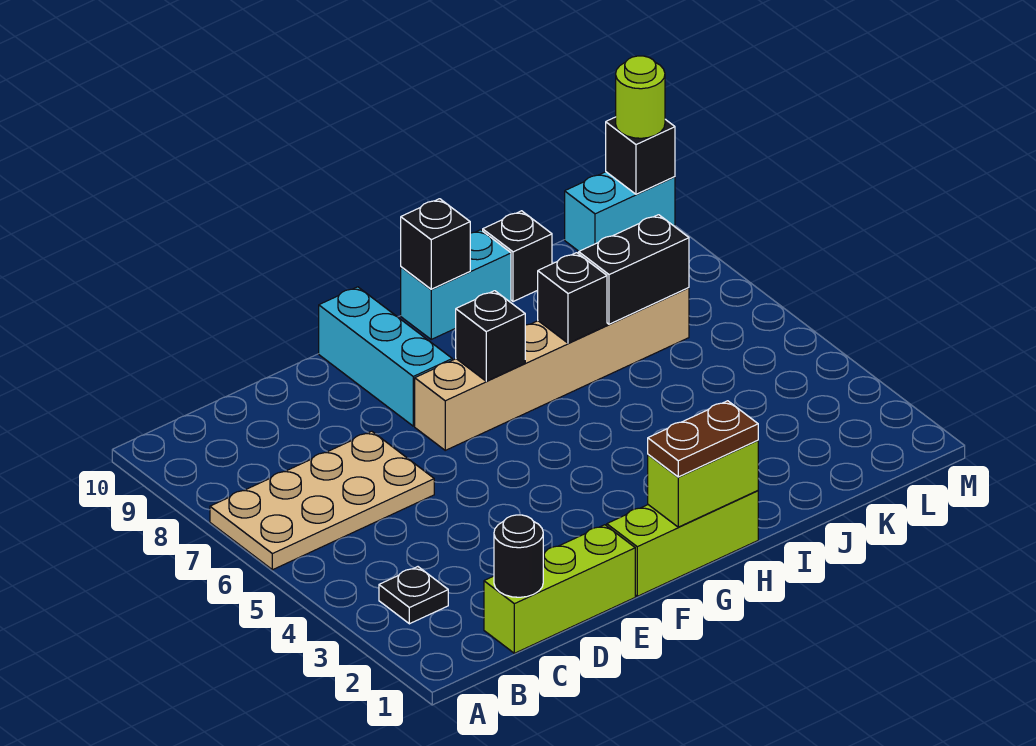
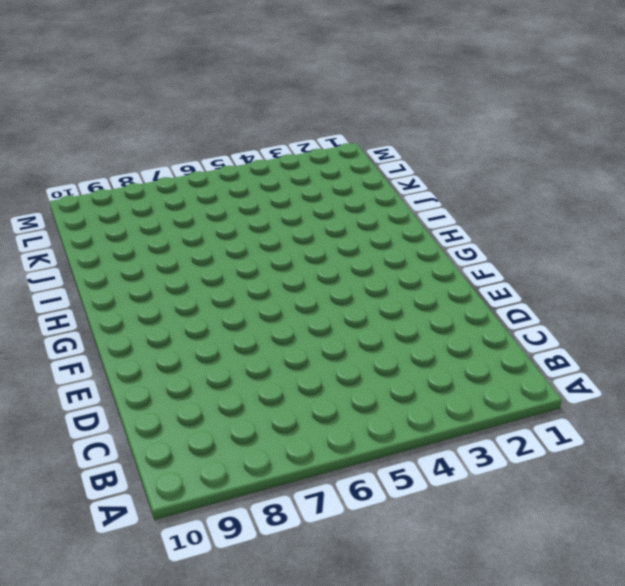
none -> tan 2x4 plate [210,431,434,570]
none -> black 1x1 plate [379,567,448,624]
none -> lime 1x3 brick [484,525,635,653]

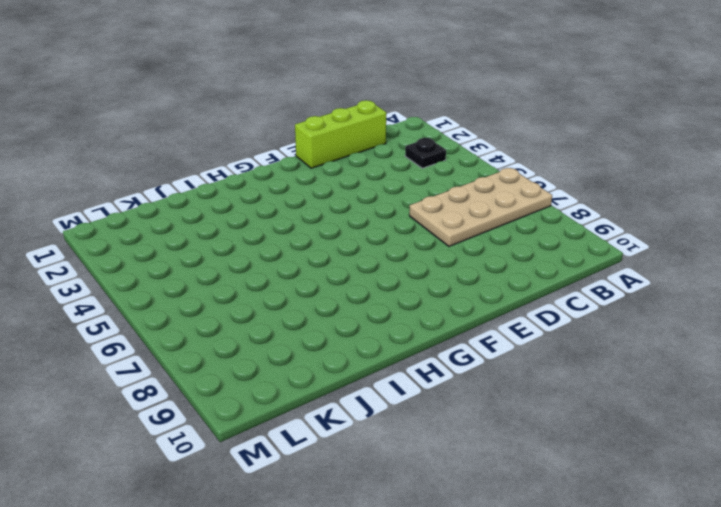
none -> lime 1x3 brick [607,491,758,596]
none -> tan 1x6 brick [415,288,689,450]
none -> cyan 1x3 brick [319,287,452,426]

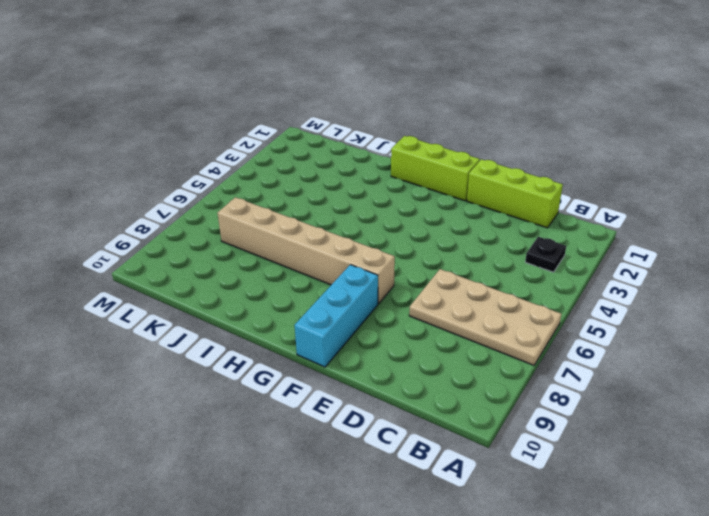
none -> cyan 1x2 brick [401,230,511,339]
none -> black 1x1 brick [483,211,552,302]
none -> cyan 1x2 brick [565,172,675,251]

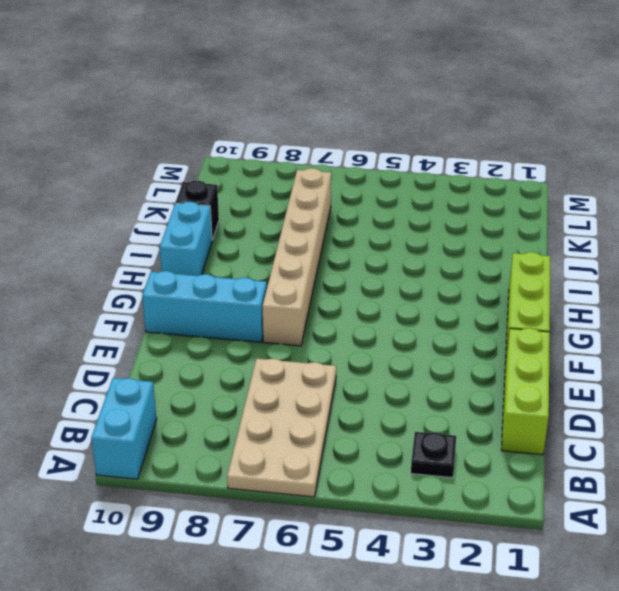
cyan 1x2 brick [91,378,157,479] -> cyan 1x2 brick moved to [565,172,675,251]
none -> black 1x1 round brick [494,515,543,597]
none -> lime 1x2 brick [648,440,758,527]
none -> black 1x1 brick [456,291,525,381]

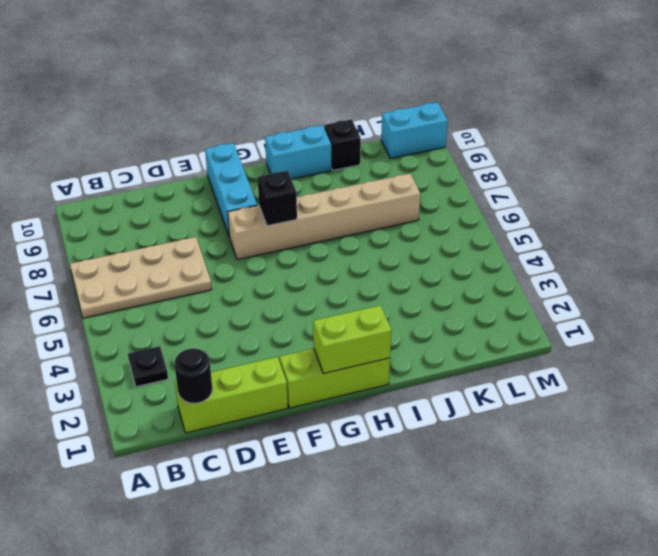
none -> black 1x1 brick [401,199,470,289]
none -> black 1x1 brick [538,253,607,343]
none -> black 1x2 brick [579,215,689,324]

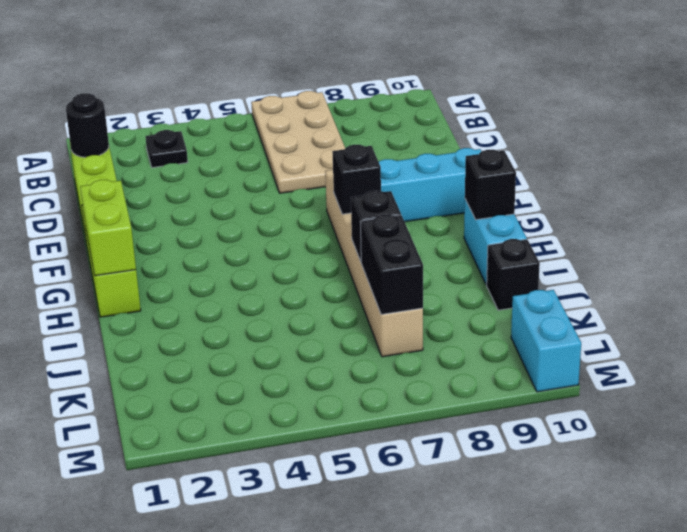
none -> black 1x1 brick [606,117,675,194]
none -> brown 1x2 plate [648,401,758,477]
none -> lime 1x1 round brick [616,56,665,138]

